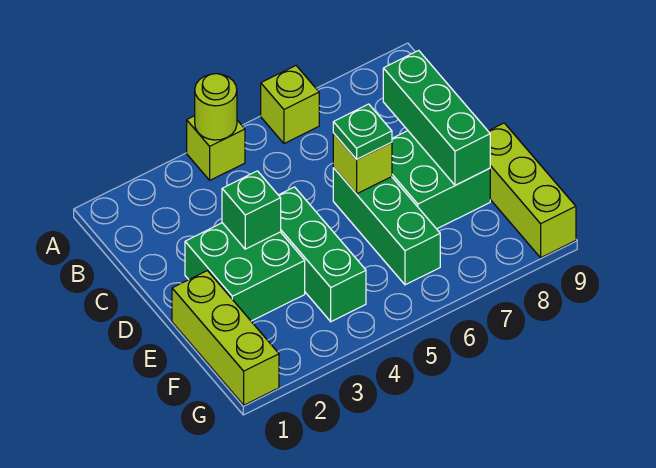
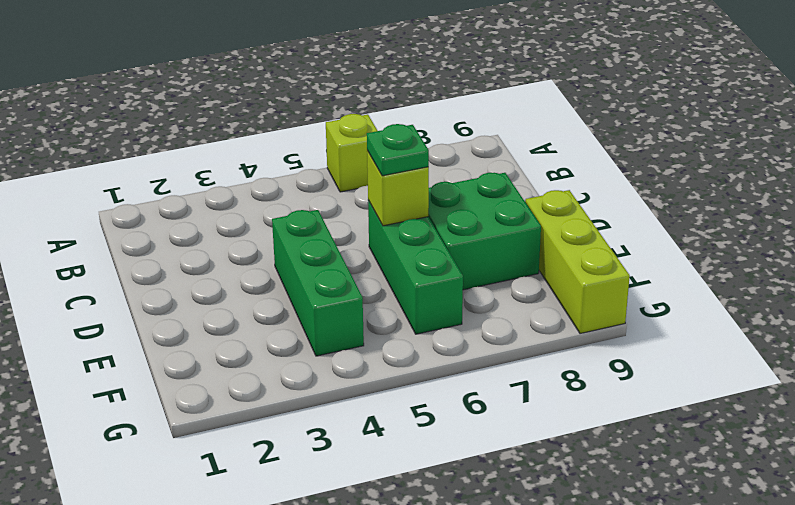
none -> lime 1x1 brick [187,116,245,180]
none -> green 2x2 brick [185,223,305,321]
none -> lime 1x3 brick [172,271,279,405]

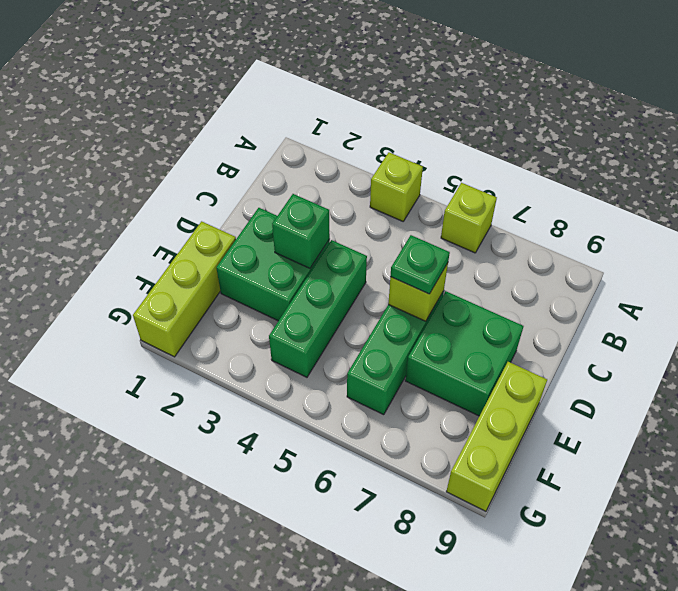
none -> lime 1x1 round brick [195,74,237,140]
none -> green 1x3 brick [383,51,490,185]

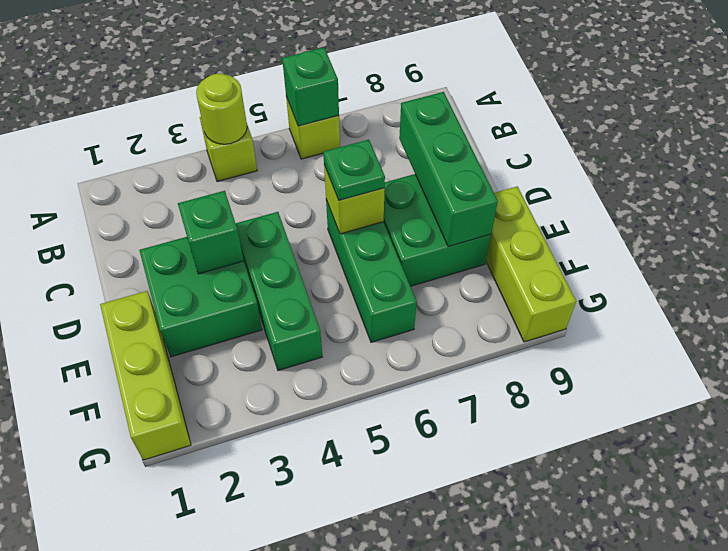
green 1x1 brick [282,48,339,126] -> none

